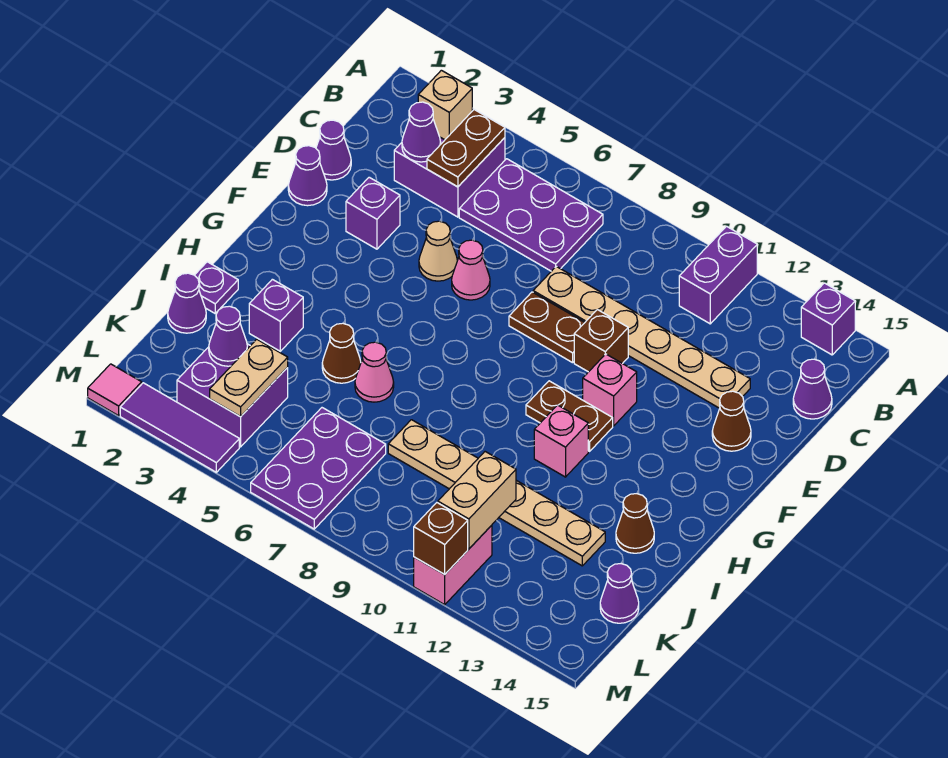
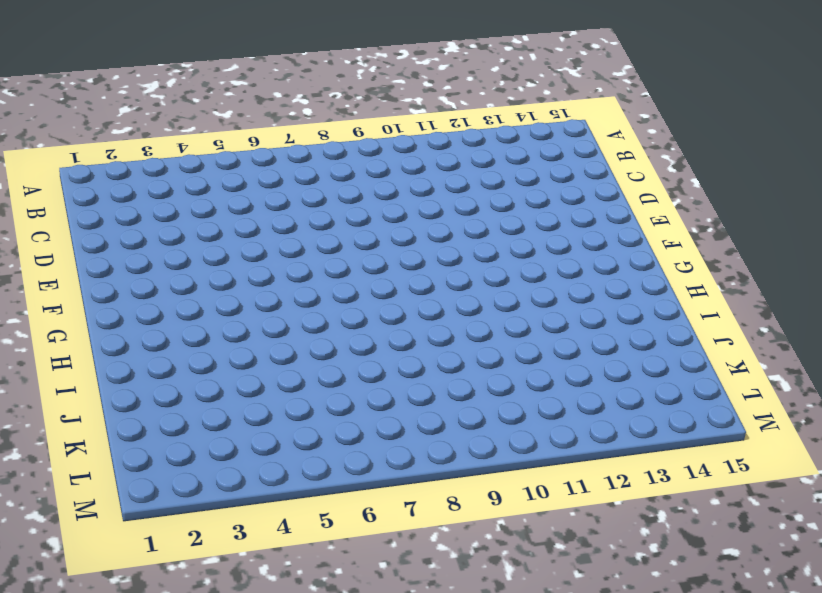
none -> purple 1x2 brick [679,226,757,324]
none -> purple 1x1 brick [801,283,855,355]
none -> purple 2x2 brick [394,137,505,217]
none -> purple 2x3 plate [459,159,603,271]

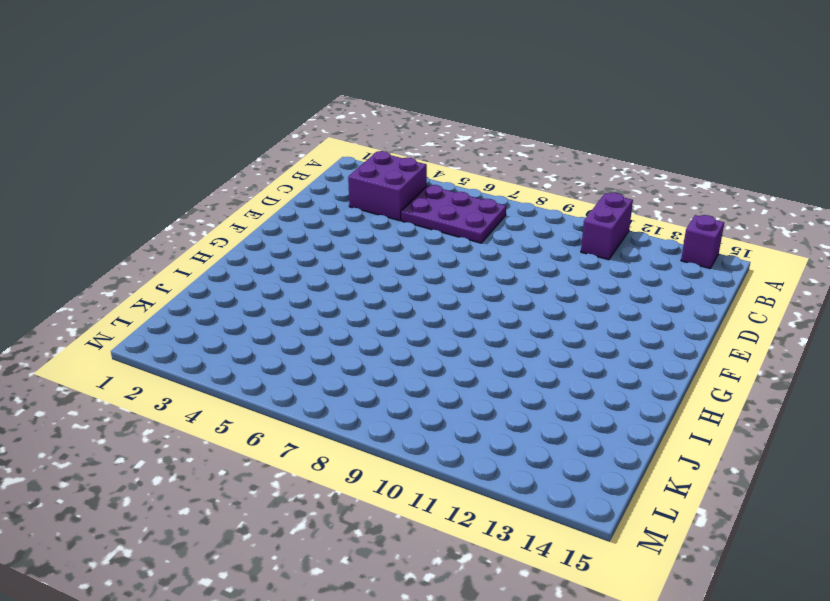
none -> purple 1x1 cone [793,359,832,419]
none -> purple 1x1 cone [316,120,351,180]
none -> tan 1x6 plate [533,266,750,408]
none -> purple 1x1 cone [288,146,327,206]

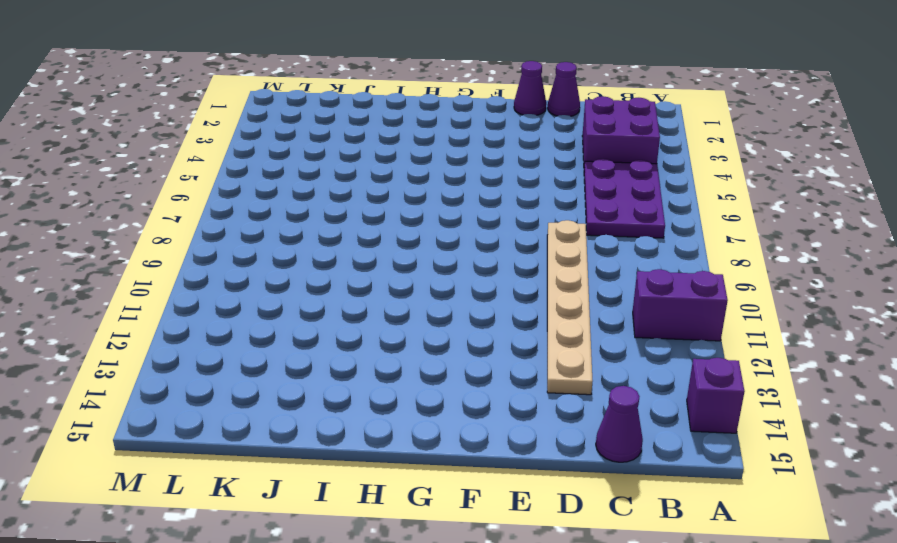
none -> purple 1x1 brick [346,177,400,249]
none -> tan 1x1 cone [419,221,457,281]
none -> pink 1x1 cone [452,240,490,300]
none -> brown 1x2 plate [509,292,585,363]

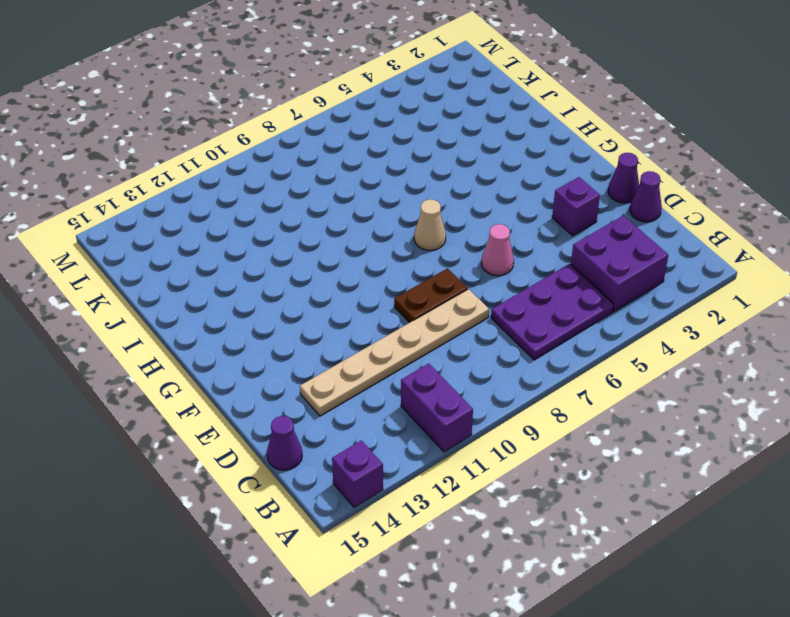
tan 1x1 cone [414,199,446,250] -> tan 1x1 cone moved to [419,221,457,281]
none -> brown 1x1 brick [574,310,628,372]
none -> brown 1x1 cone [712,391,751,451]
none -> pink 1x1 brick [583,354,637,426]
none -> brown 1x2 plate [526,381,613,451]

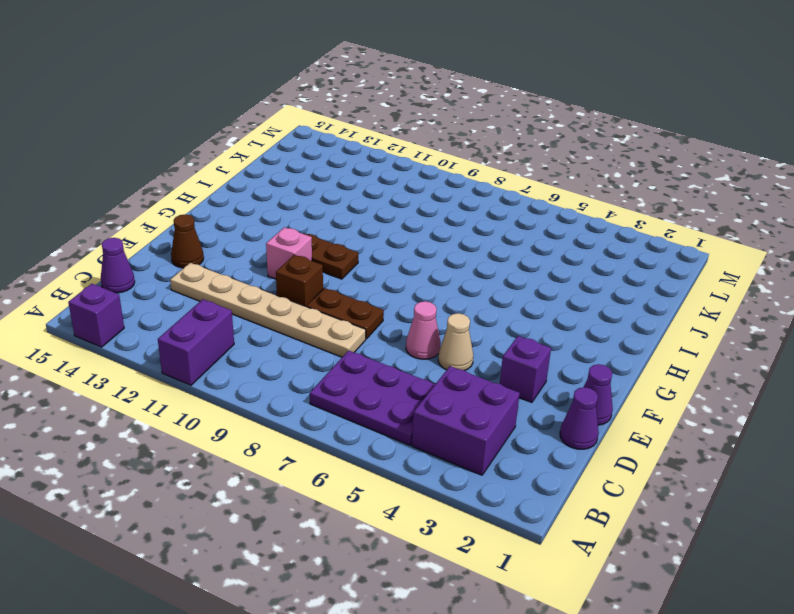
none -> pink 1x1 brick [534,405,588,477]
none -> purple 1x1 plate [195,262,238,313]
none -> purple 1x1 brick [249,279,303,351]
none -> brown 1x1 cone [322,323,361,383]

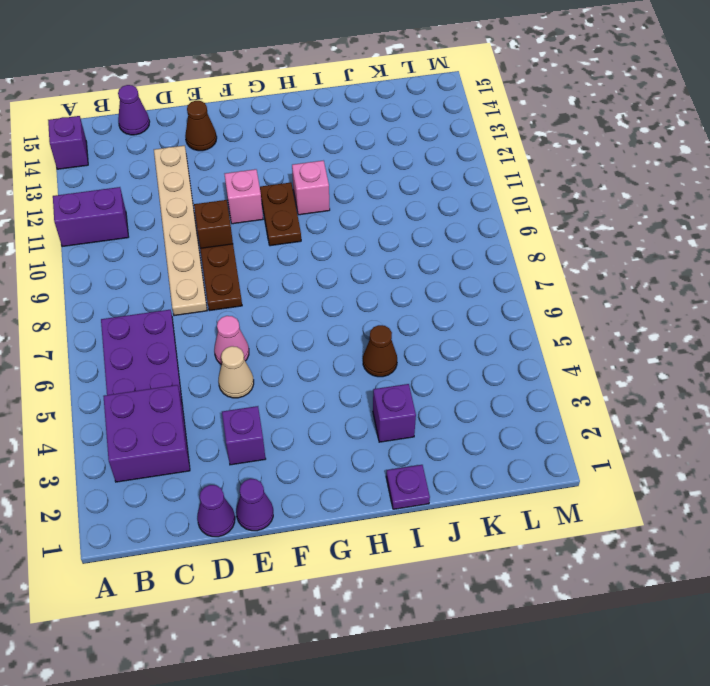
none -> pink 1x1 cone [355,342,394,402]
none -> brown 1x1 cone [616,494,654,553]
none -> purple 1x1 cone [168,273,206,333]
none -> tan 1x6 plate [388,420,605,566]

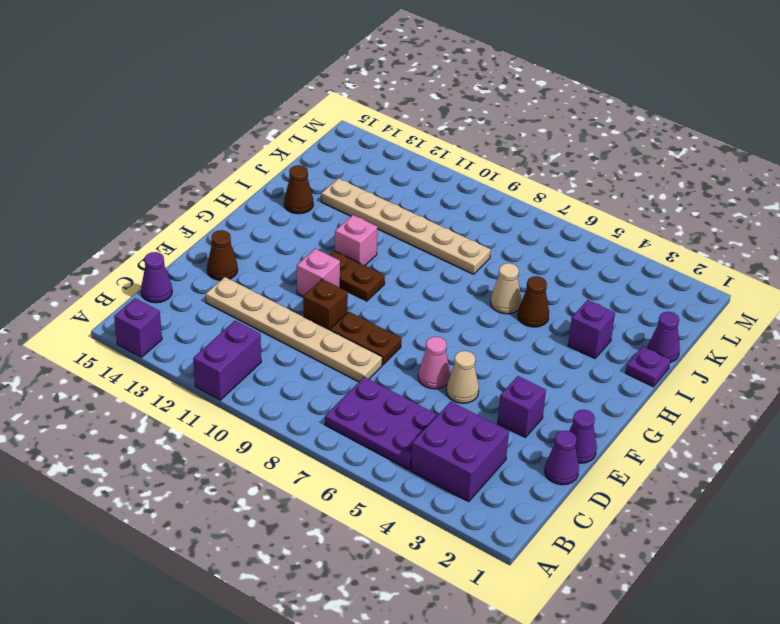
tan 1x1 cone [491,263,522,314] -> pink 1x1 cone [355,342,394,402]
none -> purple 2x2 brick [177,344,288,447]
none -> purple 2x3 plate [251,408,386,529]
none -> purple 1x1 cone [600,564,639,623]
none -> pink 1x2 brick [414,525,492,605]

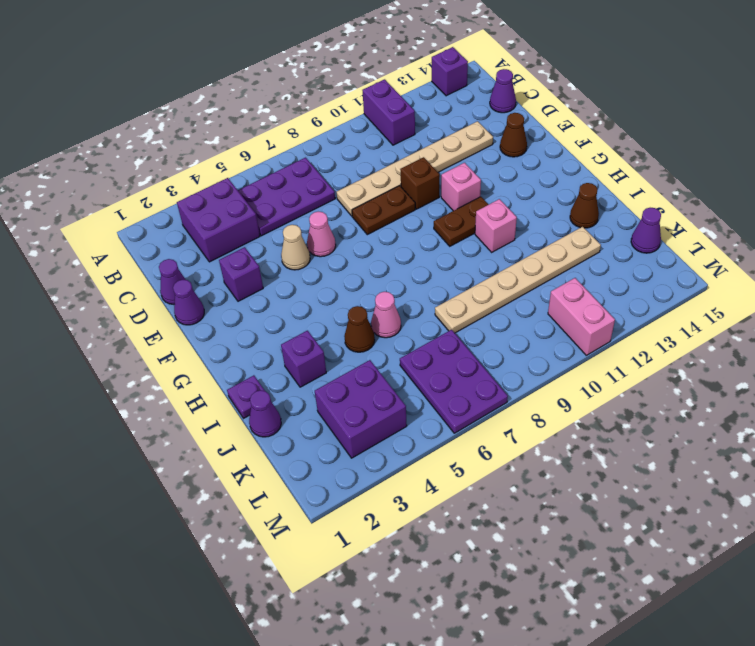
none -> pink 1x1 tile [88,364,142,416]
none -> purple 1x3 tile [120,383,239,472]
none -> tan 1x1 brick [418,70,472,140]
none -> brown 1x2 plate [427,109,505,187]

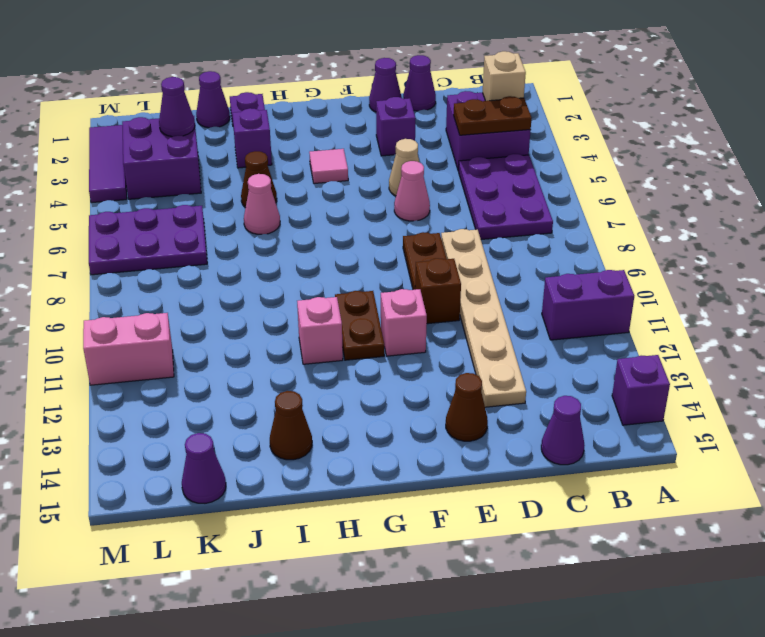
pink 1x1 tile [309,149,348,184] -> pink 1x1 tile moved to [88,364,142,416]
none -> tan 1x6 plate [388,420,605,566]
none -> purple 1x1 cone [402,102,441,162]
none -> tan 1x2 plate [210,339,288,417]
none -> tan 1x2 brick [438,452,516,549]

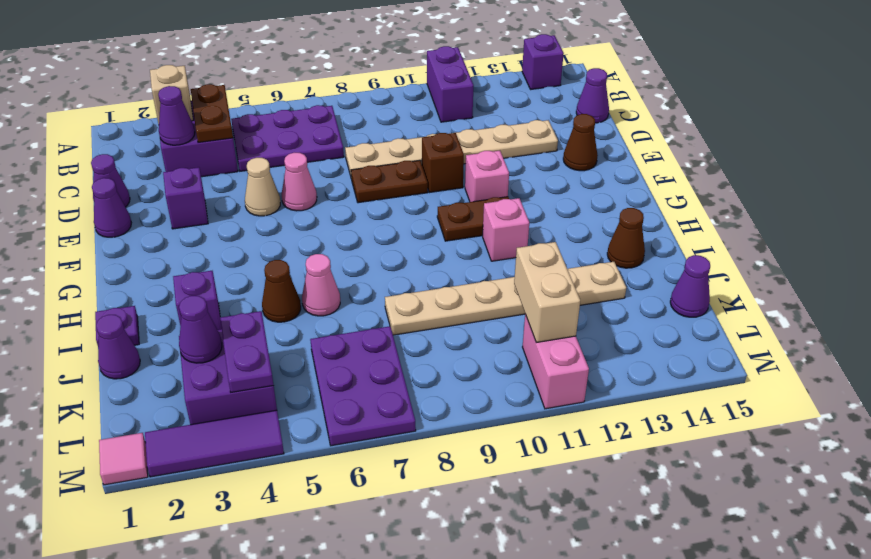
purple 1x2 plate [220,311,274,392] -> tan 1x2 plate [210,339,288,417]
none -> brown 1x1 brick [414,503,468,574]

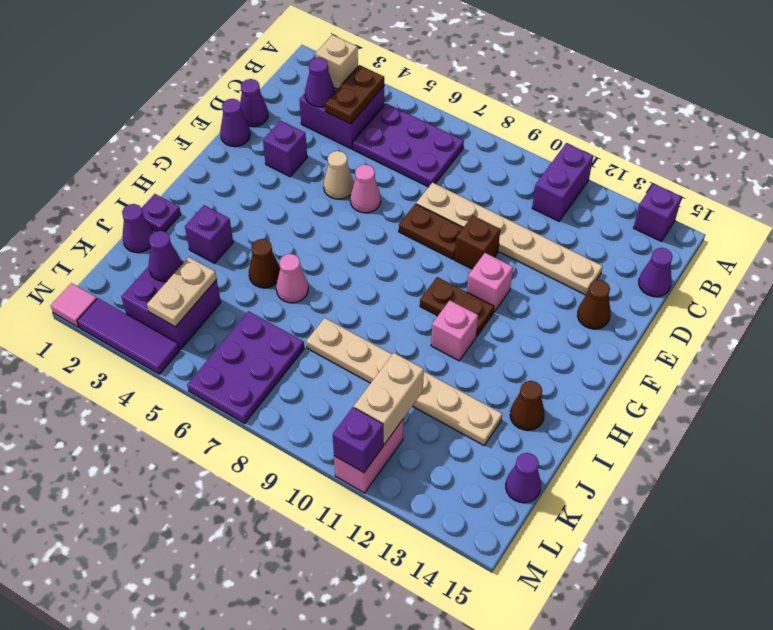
purple 1x1 brick [333,407,383,473] -> brown 1x1 brick [414,503,468,574]

